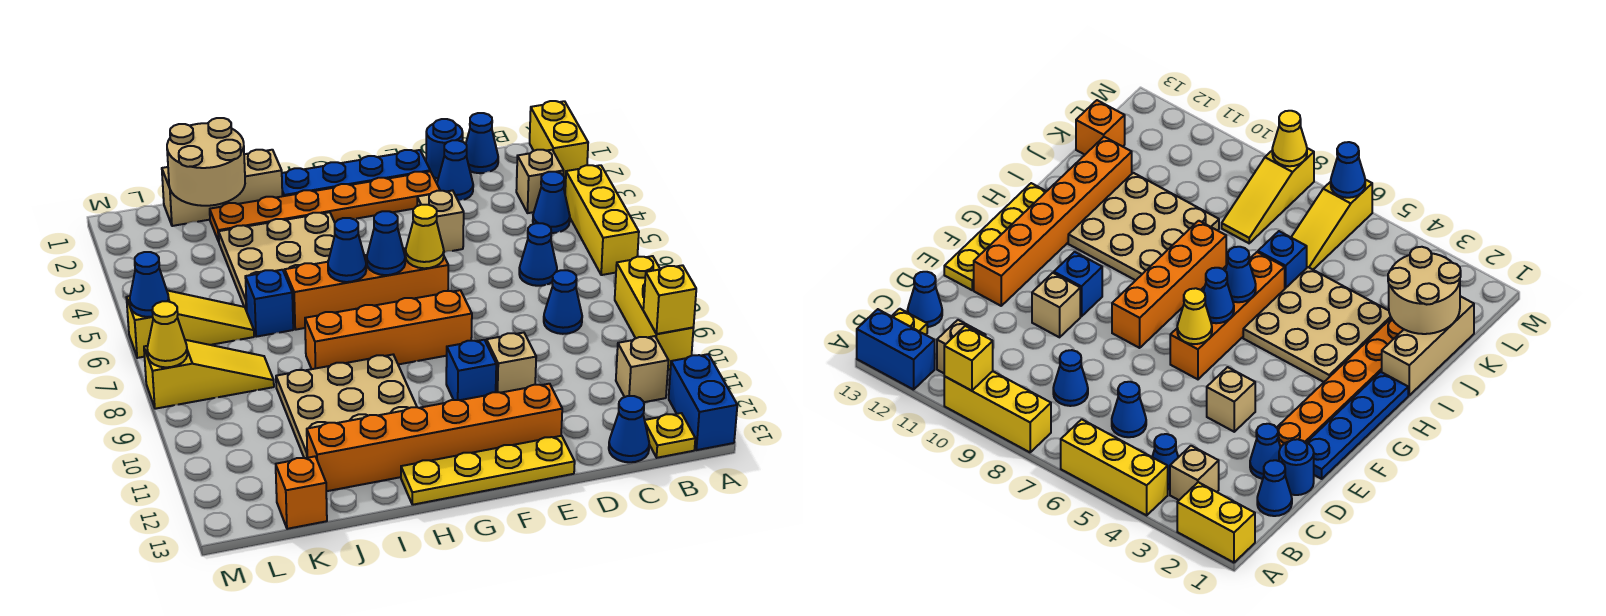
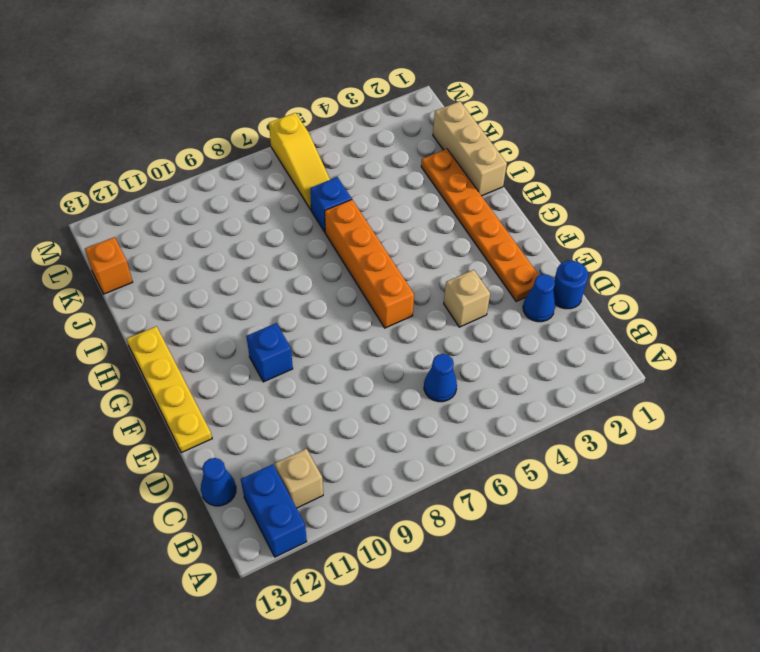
blue 1x2 brick [241,464,307,557] -> blue 1x2 brick turned to [669,354,737,450]
none -> yellow 1x2 brick [530,101,588,183]
none -> yellow 1x3 brick [565,165,639,275]
none -> yellow 1x3 brick [615,256,693,370]
none -> tan 1x1 brick [516,150,564,213]

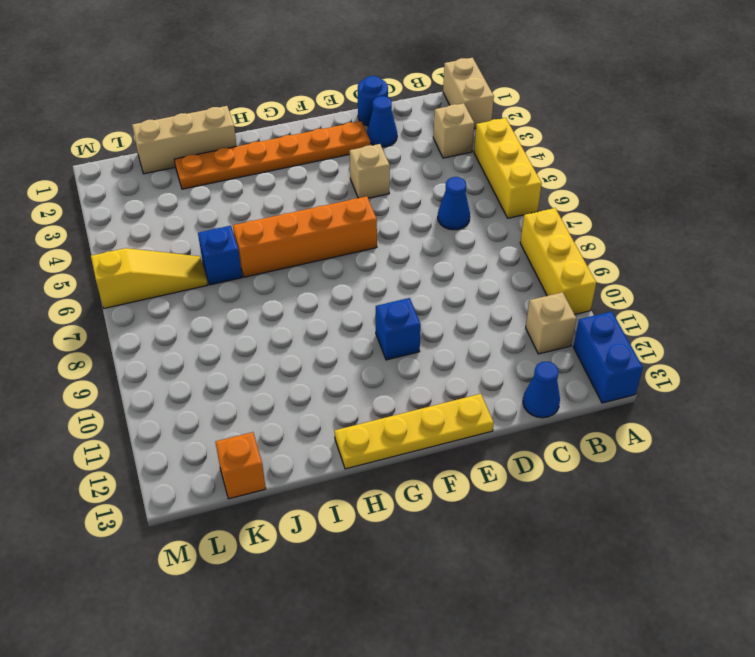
tan 1x2 brick [443,58,494,129] -> yellow 1x2 brick [530,101,588,183]
none -> blue 1x1 cone [533,172,570,233]
none -> yellow 1x1 plate [645,413,695,458]
none -> blue 1x1 cone [466,113,498,173]
none -> blue 1x1 cone [544,270,582,334]

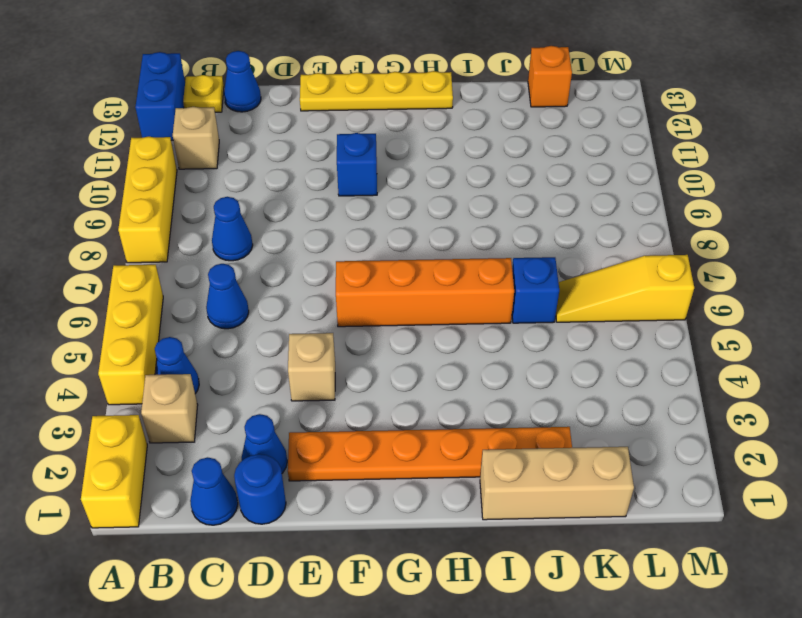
none -> blue 1x4 plate [282,150,430,196]
none -> tan 1x1 brick [486,333,536,393]
none -> orange 1x6 brick [307,384,562,491]
none -> orange 1x4 brick [305,290,472,369]

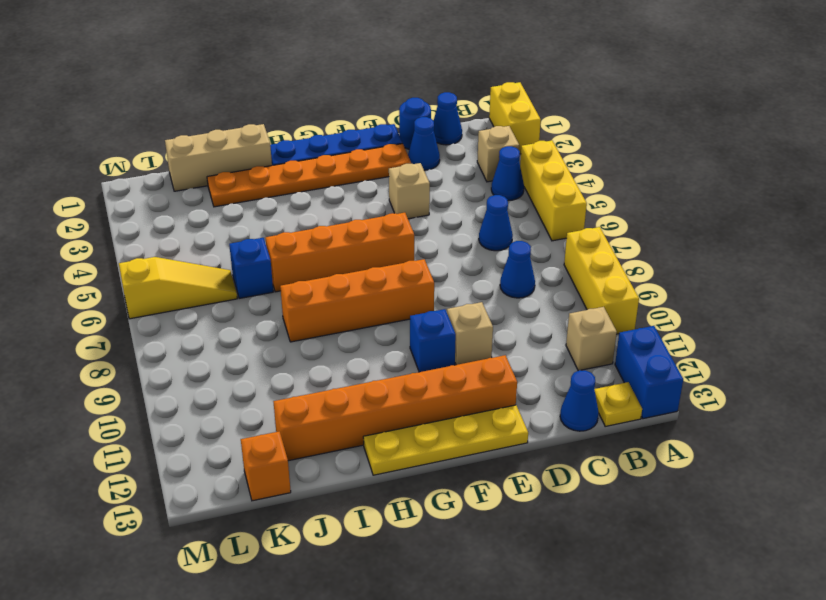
none -> tan 3x3 plate [219,212,335,311]
none -> tan 3x3 plate [276,355,417,458]
none -> yellow 1x3 slope [144,340,274,409]
none -> yellow 1x1 brick [643,265,696,334]

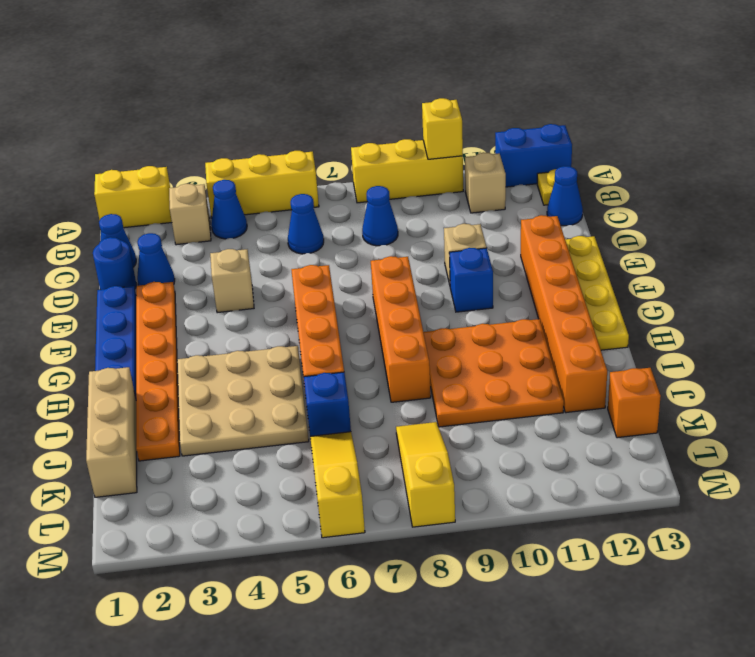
orange 3x3 plate [424,319,564,427] -> tan 3x3 plate [276,355,417,458]
none -> yellow 1x1 cone [406,205,444,268]
none -> blue 1x1 cone [367,211,405,275]
none -> blue 1x1 cone [328,218,366,282]
none -> tan 2x2 round brick [167,118,245,206]

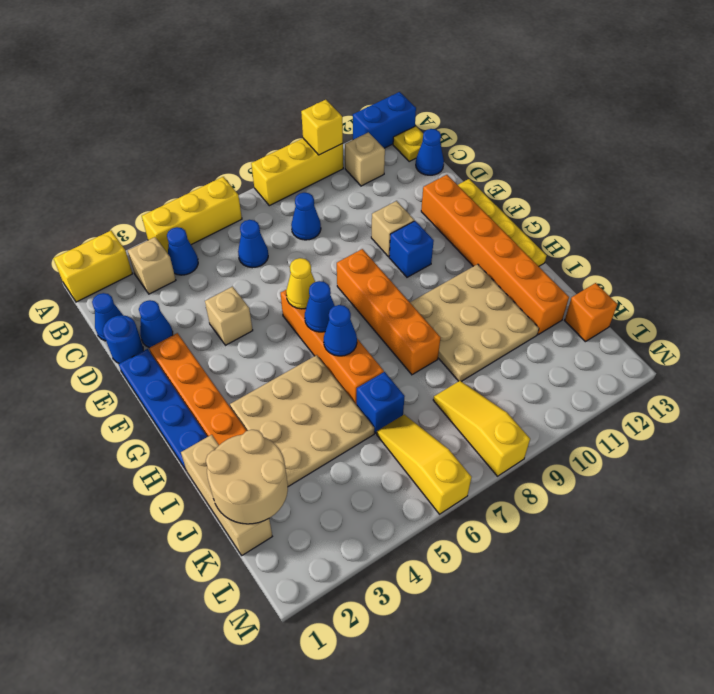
none -> blue 1x1 cone [130,252,169,317]
none -> yellow 1x1 cone [147,301,187,367]

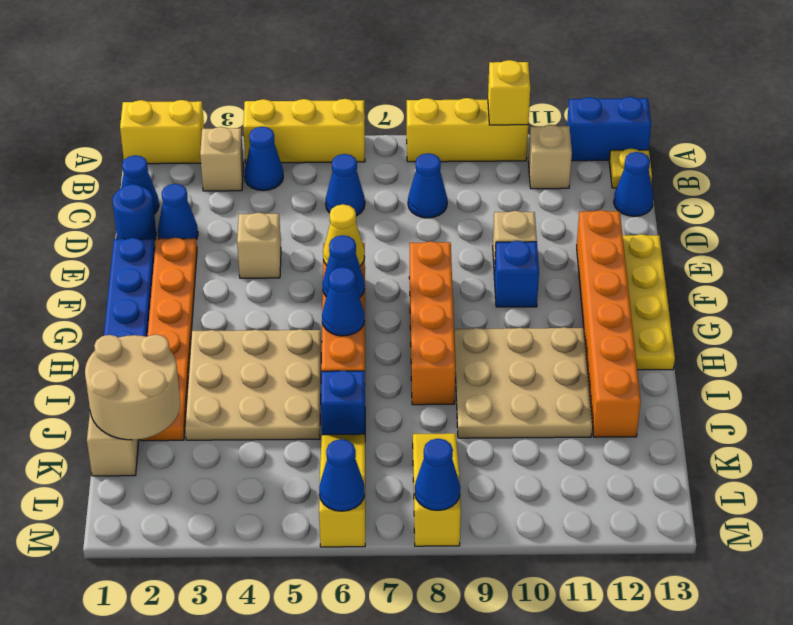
blue 1x1 cone [415,439,460,510] -> yellow 1x1 cone [147,301,187,367]
none -> orange 1x1 brick [276,456,327,529]

